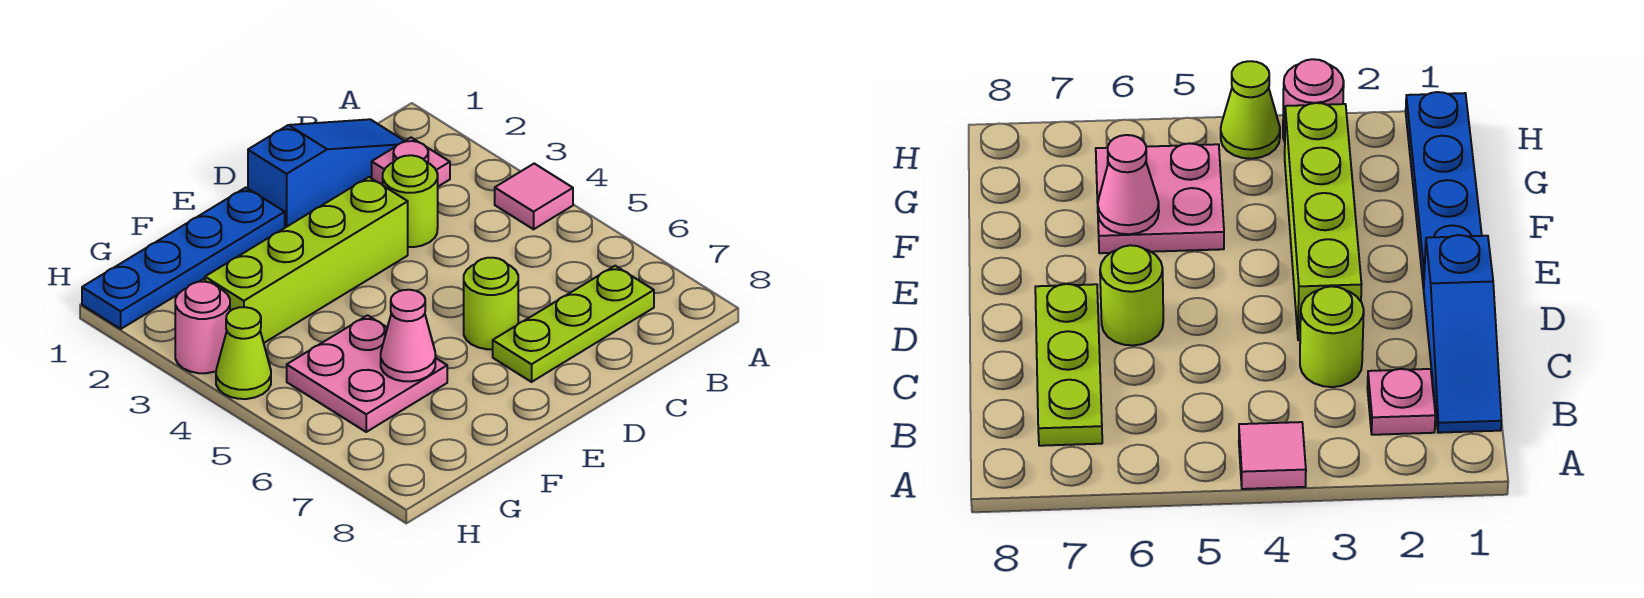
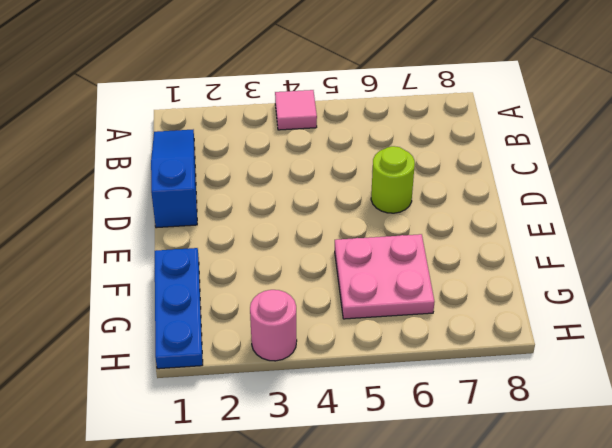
blue 1x3 plate [155,248,203,369] -> blue 1x4 plate [82,188,285,329]
none -> pink 1x1 plate [372,138,450,186]
none -> lime 1x3 plate [493,266,654,382]
none -> lime 1x1 round brick [383,155,438,247]

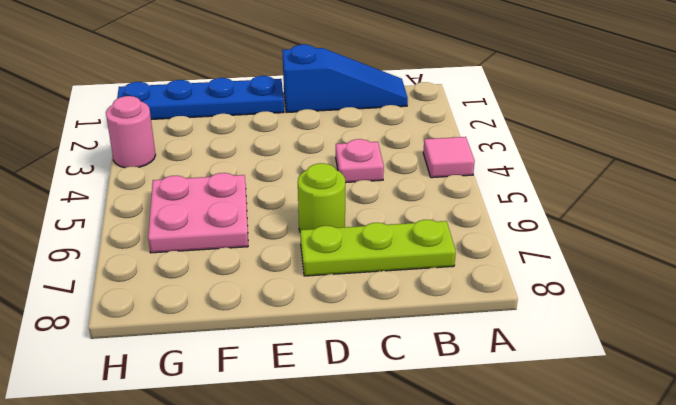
pink 1x1 plate [336,139,384,183] -> pink 1x1 plate moved to [372,138,450,186]
none -> lime 1x1 round brick [383,155,438,247]
none -> lime 1x4 brick [205,177,408,343]
none -> lime 1x1 cone [216,307,271,399]

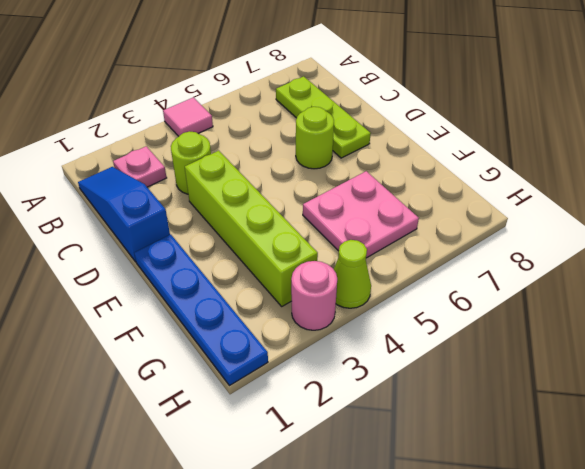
none -> pink 1x1 cone [381,290,435,381]

